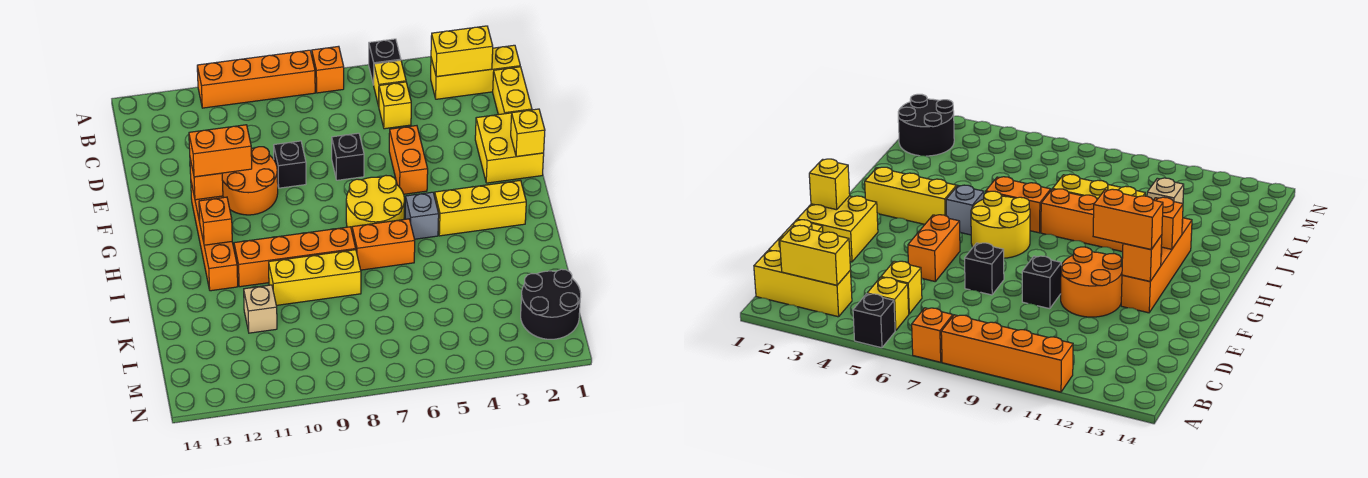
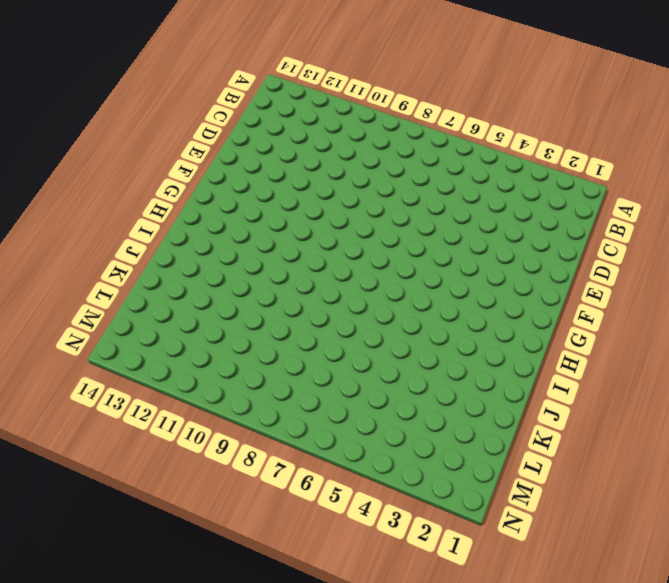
none -> black 1x1 brick [369,39,401,85]
none -> orange 1x1 brick [312,46,344,93]
none -> orange 1x4 brick [197,50,315,108]

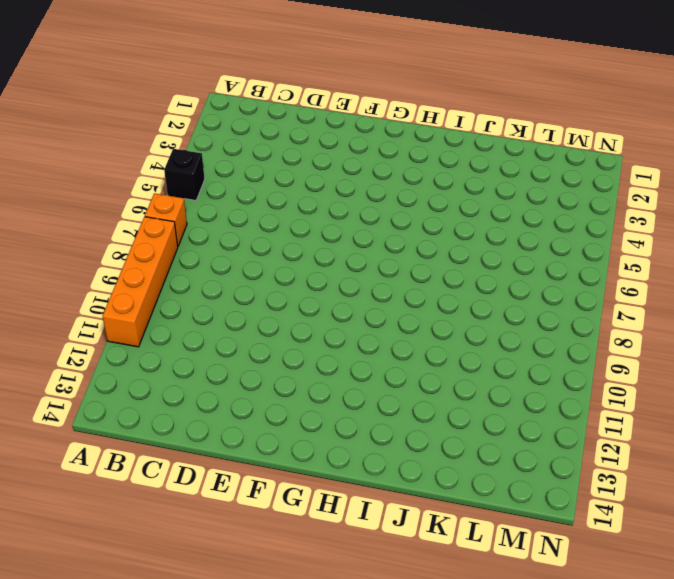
none -> yellow 1x3 brick [431,45,520,99]
none -> yellow 1x1 brick [374,60,406,106]
none -> yellow 1x2 brick [493,67,532,115]

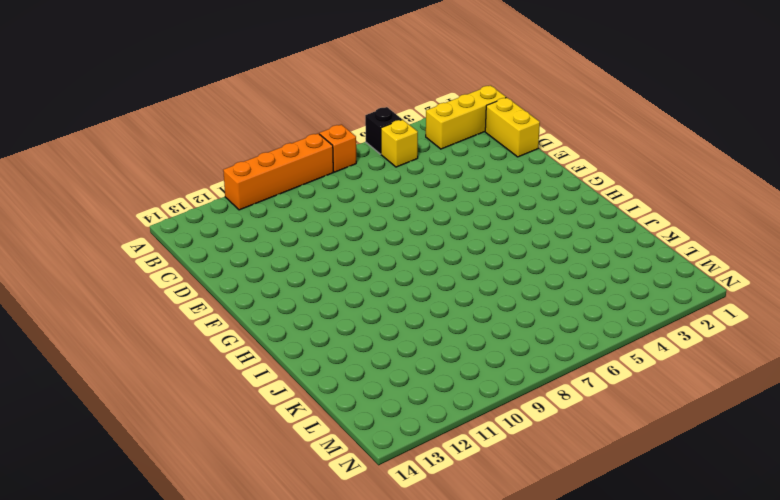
none -> yellow 1x1 brick [379,82,411,129]
none -> yellow 2x2 brick [475,113,544,183]
none -> orange 1x2 brick [389,126,428,194]

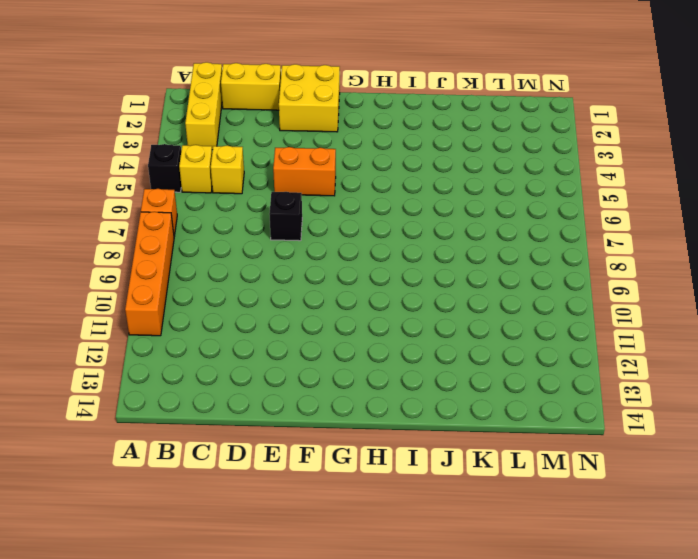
none -> black 1x1 brick [274,141,306,188]
none -> orange 2x2 round brick [222,147,278,215]
none -> orange 1x4 brick [191,183,238,291]

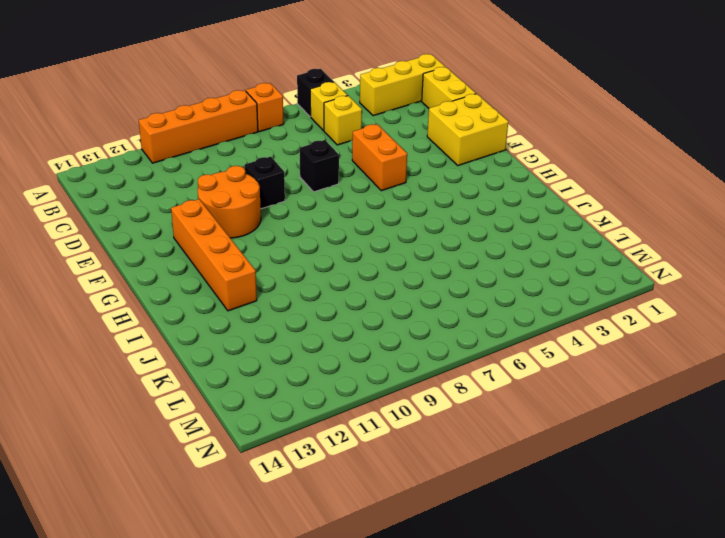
none -> yellow 2x2 round brick [346,176,404,230]
none -> yellow 1x3 brick [435,180,526,236]
none -> grey 1x1 brick [405,192,439,239]

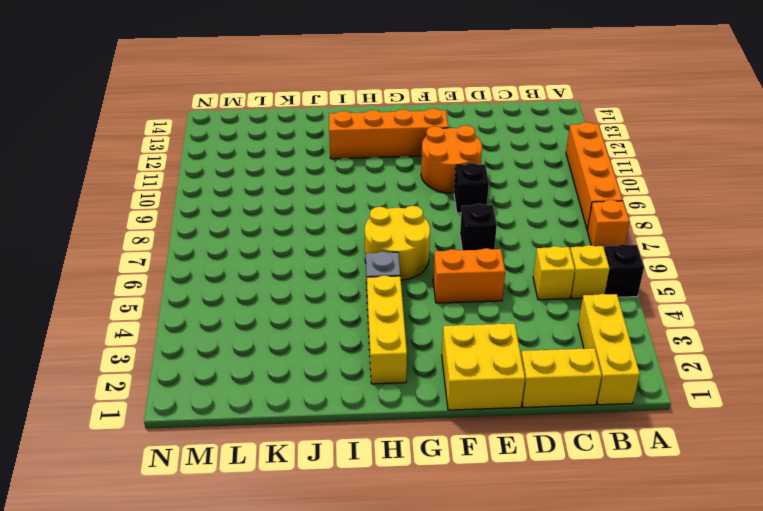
none -> orange 1x2 brick [352,219,415,270]
none -> orange 1x4 brick [234,227,356,287]
none -> yellow 1x3 brick [269,250,361,305]

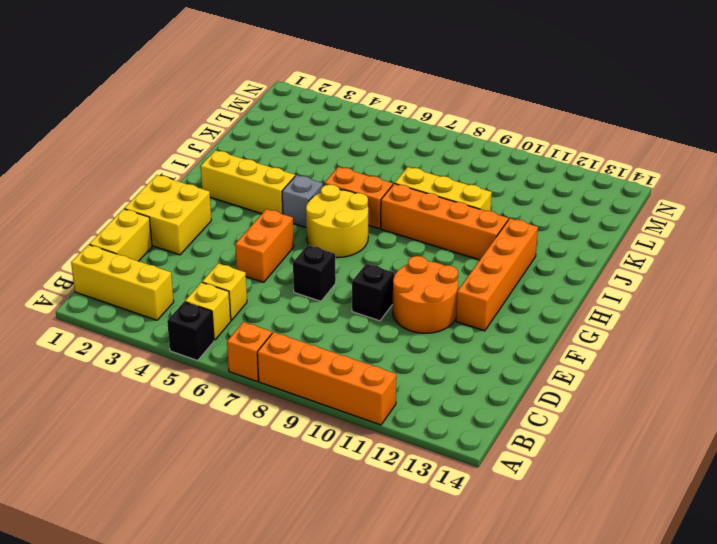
none -> tan 1x1 brick [244,285,277,333]
none -> black 2x2 round brick [521,269,581,339]
none -> yellow 1x2 brick [431,26,493,77]

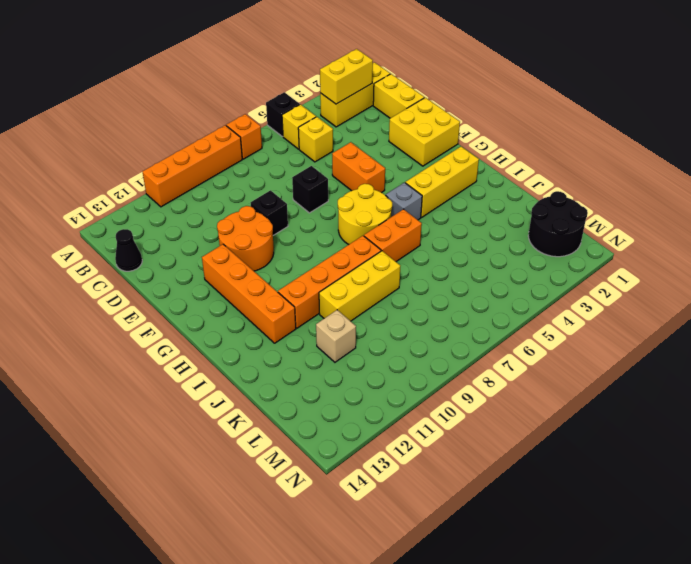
black 1x1 cone [115,229,142,271] -> none
none -> yellow 1x1 brick [511,109,545,157]
none -> orange 1x1 brick [190,159,223,200]
none -> orange 1x1 brick [199,197,232,245]

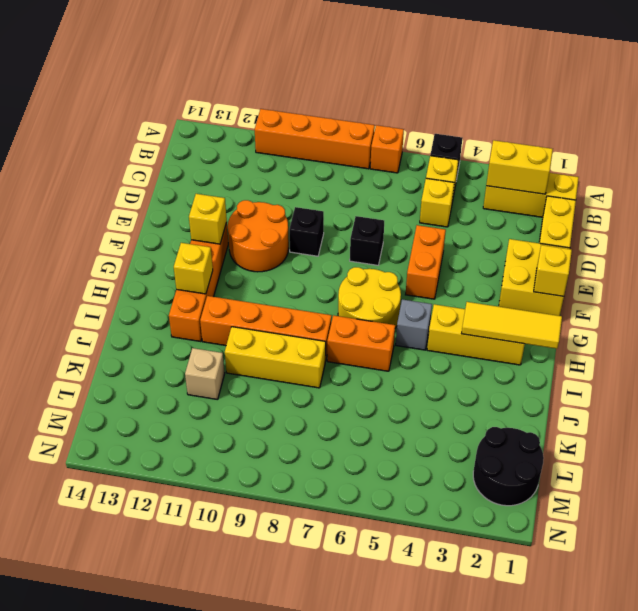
yellow 1x1 brick [189,194,227,244] -> orange 1x1 brick [190,159,223,200]
yellow 1x3 tile [462,302,562,349] -> none
yellow 1x1 brick [174,243,213,294] -> orange 1x1 brick [199,197,232,245]
none -> orange 1x2 brick [189,125,252,177]

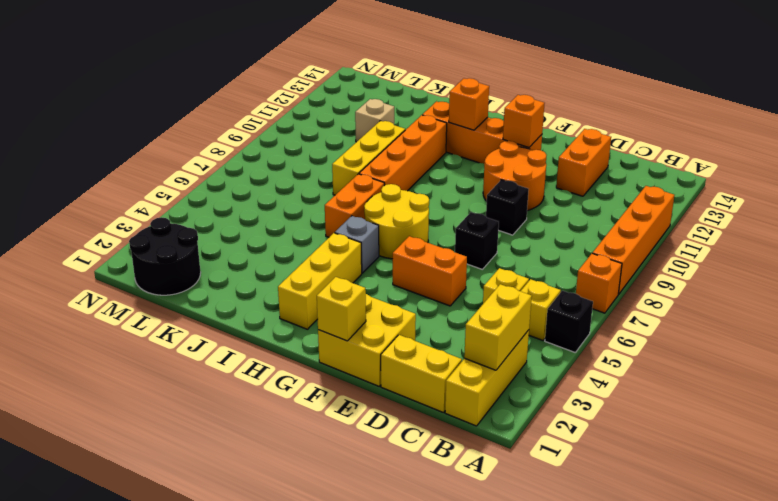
orange 1x2 brick [556,129,611,196] -> orange 1x2 brick moved to [189,125,252,177]

